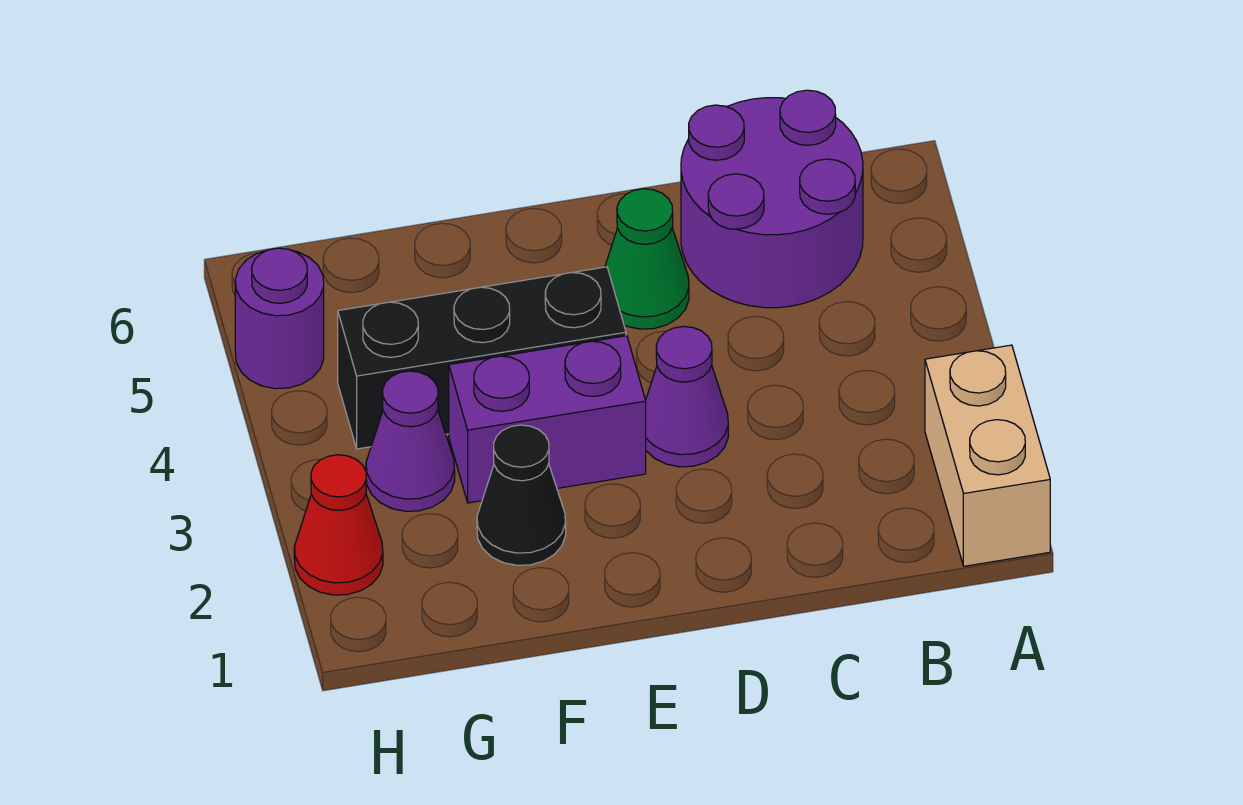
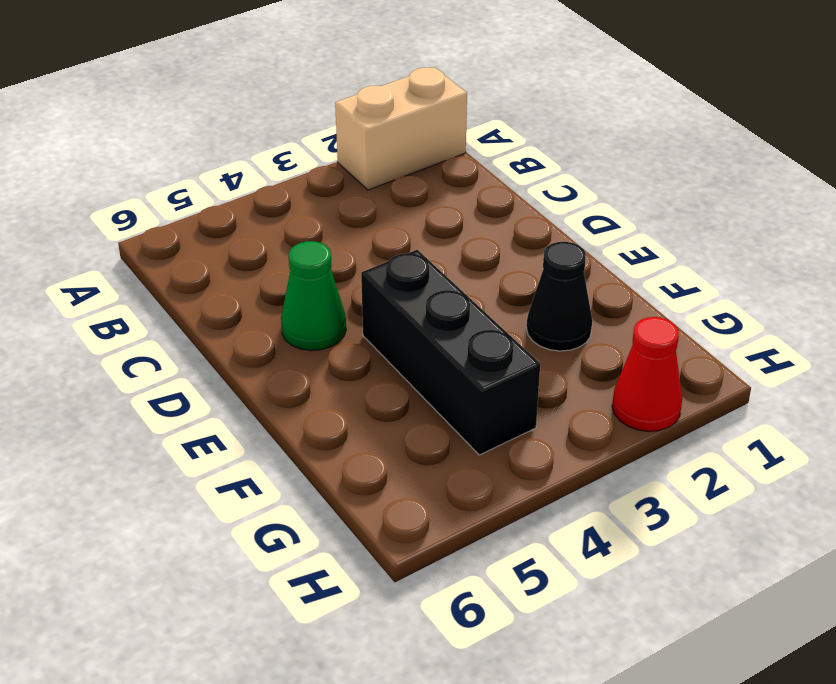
none -> purple 2x2 round brick [681,90,863,308]
none -> purple 1x1 cone [646,327,728,467]

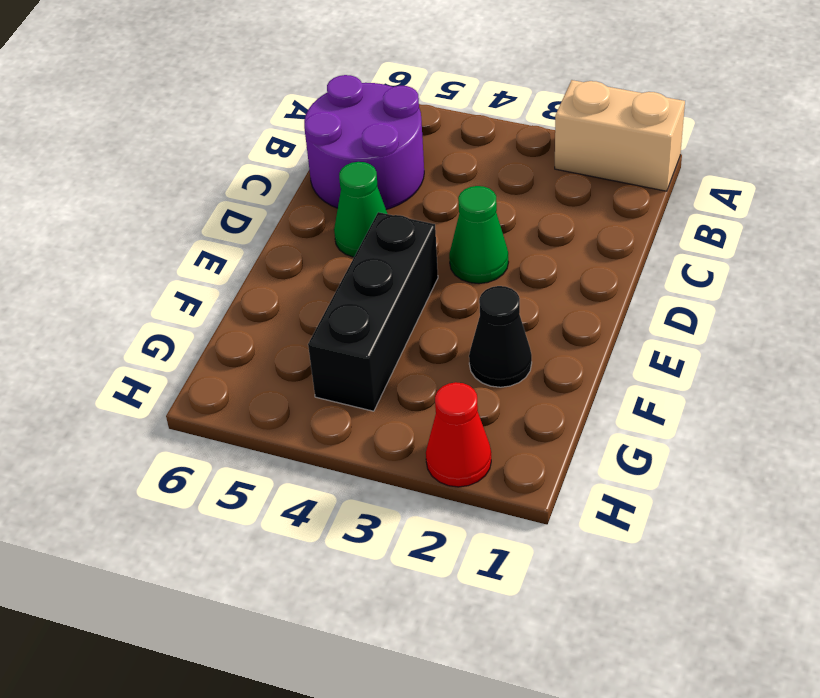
green 1x1 cone [449,186,508,284] -> purple 1x1 cone [646,327,728,467]
none -> purple 1x2 brick [449,336,646,503]
none -> purple 1x1 cone [366,371,455,511]

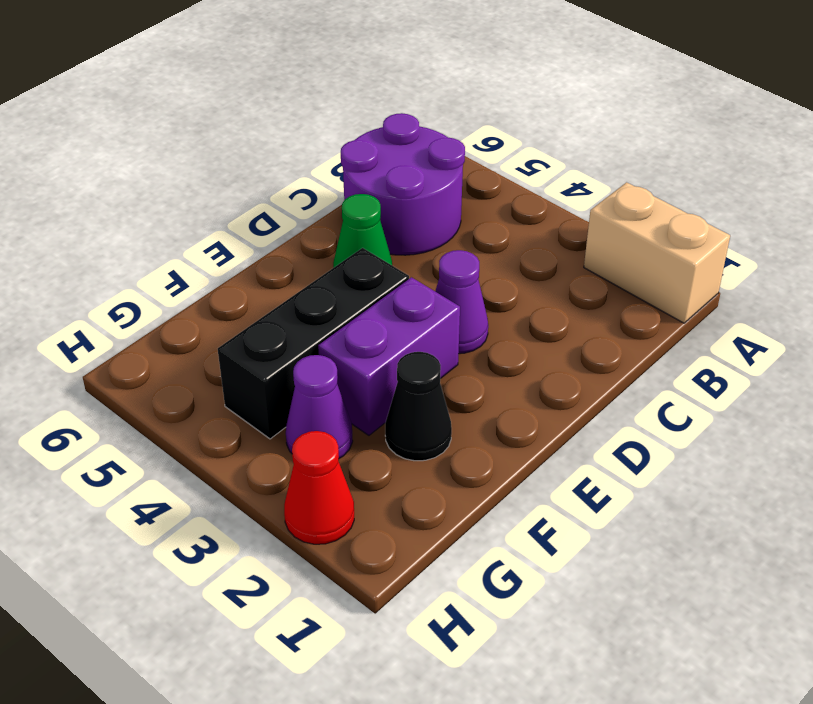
none -> purple 1x1 round brick [235,248,324,389]

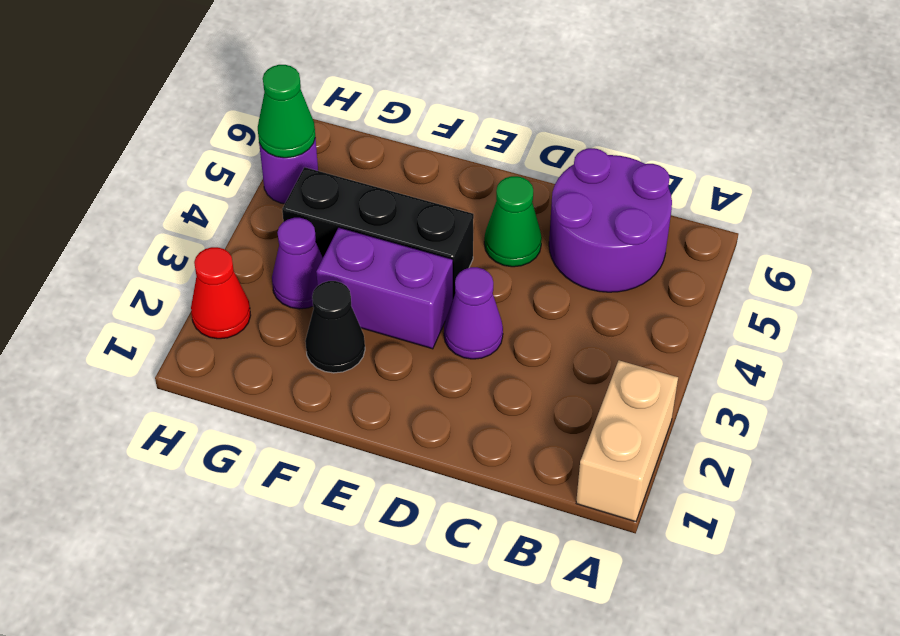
green 1x1 cone [258,65,315,158] -> none

